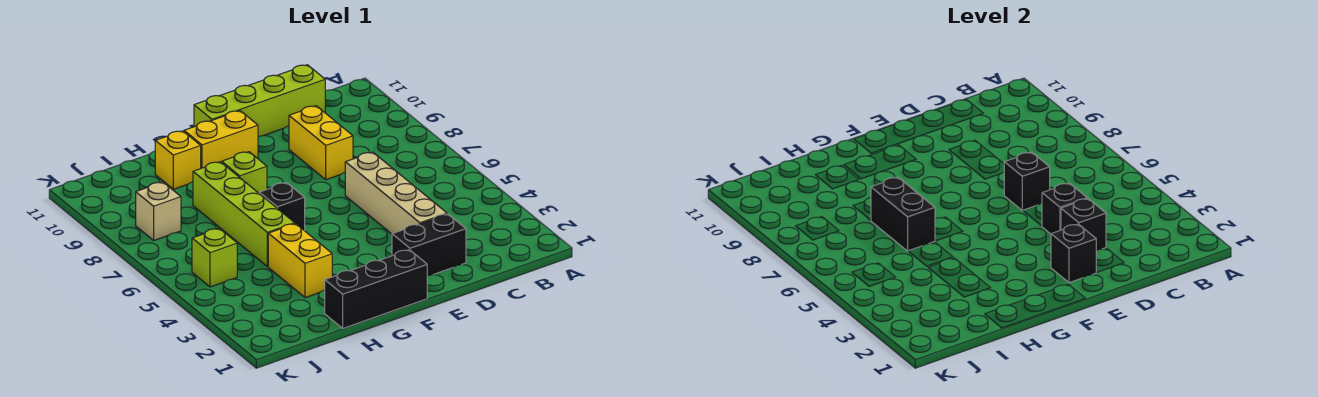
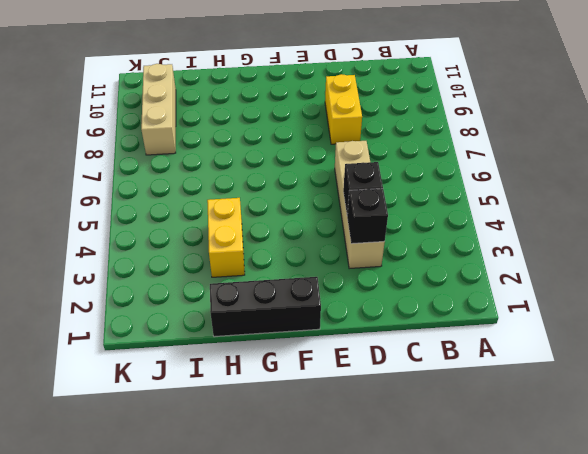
tan 1x3 brick [141,64,176,155] -> tan 1x1 brick [136,182,181,240]
none -> lime 1x4 brick [194,65,325,136]
none -> black 1x2 brick [392,214,466,276]
none -> yellow 1x2 brick [184,111,258,168]

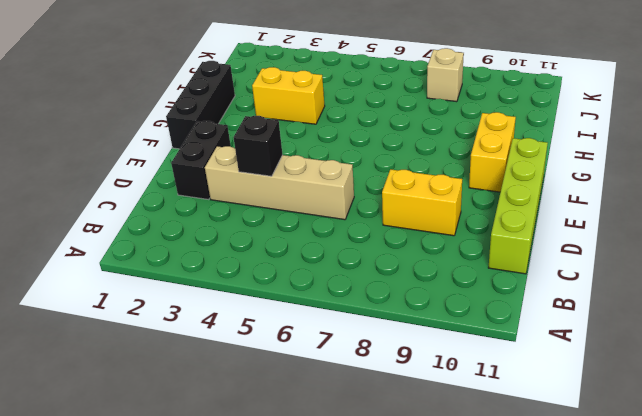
none -> black 1x1 brick [259,183,305,231]
none -> lime 1x1 brick [222,152,267,193]
none -> lime 1x4 brick [193,162,295,267]

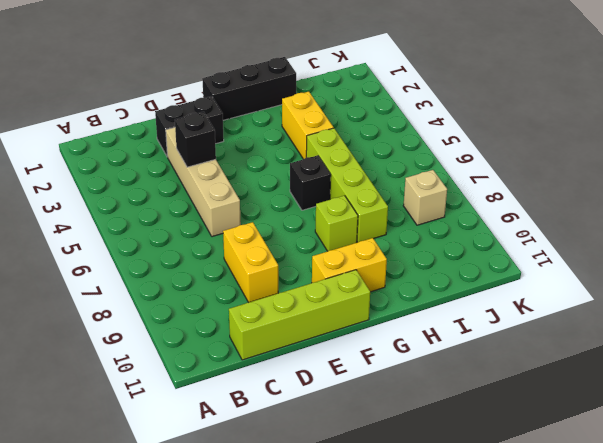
none -> yellow 1x1 brick [155,131,201,189]
none -> lime 1x1 brick [192,228,237,287]
none -> black 1x1 brick [1061,199,1106,250]

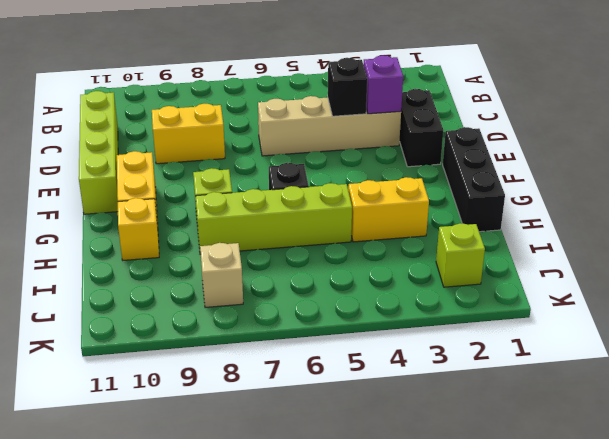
purple 1x1 brick [363,55,403,114] -> black 1x1 brick [1061,199,1106,250]
lime 1x1 brick [436,223,485,287] -> lime 1x1 brick moved to [192,228,237,287]
none -> black 1x1 brick [1004,152,1050,211]
none -> black 1x1 brick [1051,224,1097,283]
none -> black 1x2 brick [871,177,935,251]

